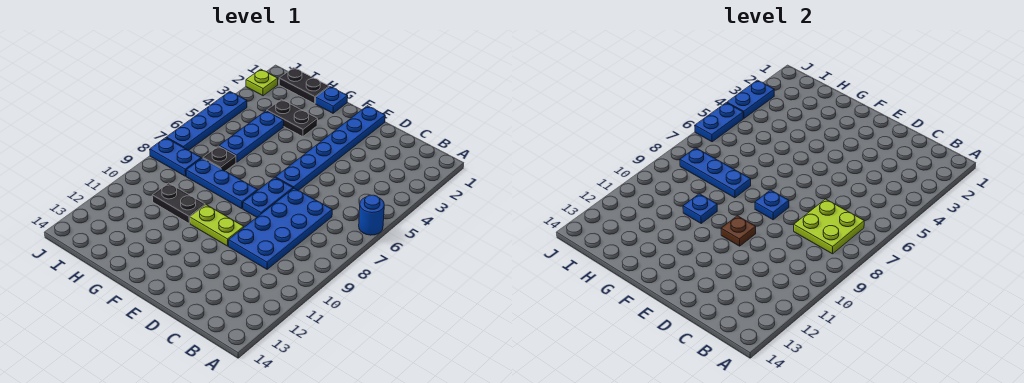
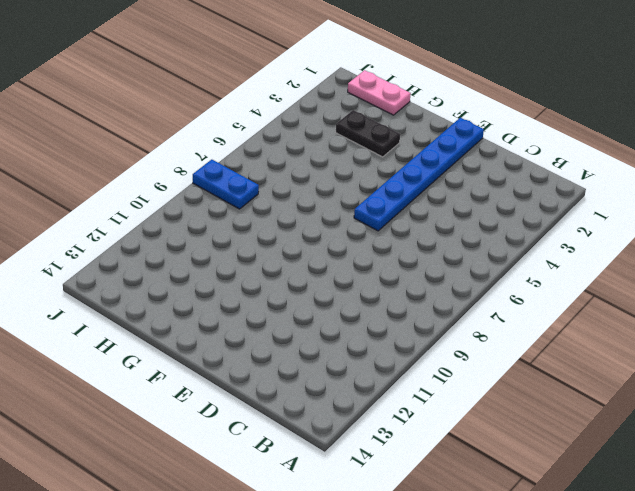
pink 1x2 plate [348,70,411,115] -> black 1x2 plate [279,68,329,104]
none -> blue 1x1 round brick [359,195,384,235]
none -> blue 2x4 plate [229,188,332,269]
none -> blue 1x2 plate [243,178,293,217]

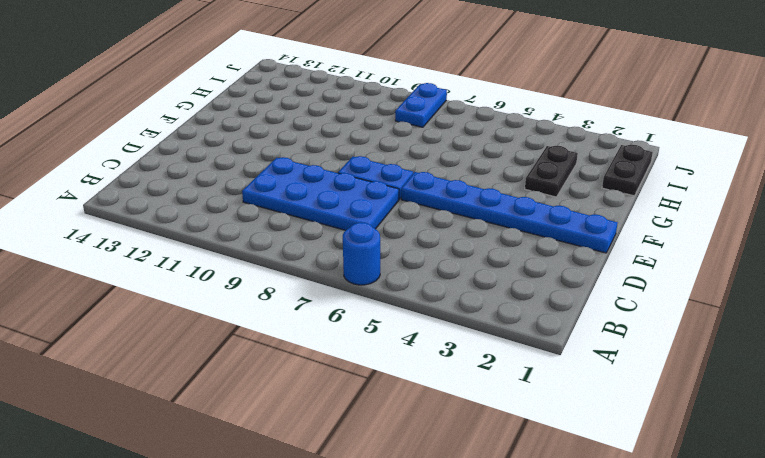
none -> lime 1x2 plate [190,205,244,246]
none -> blue 1x3 plate [186,158,258,209]
none -> blue 1x1 plate [316,87,348,113]

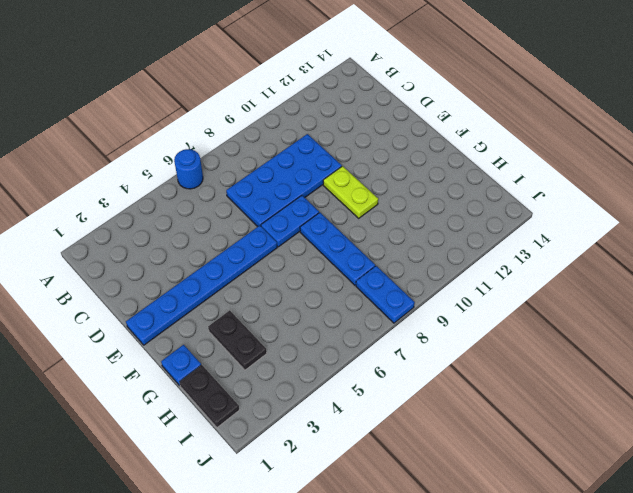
none -> black 1x2 plate [152,183,205,223]
none -> blue 1x3 plate [219,111,284,162]
none -> black 1x1 plate [203,146,236,171]

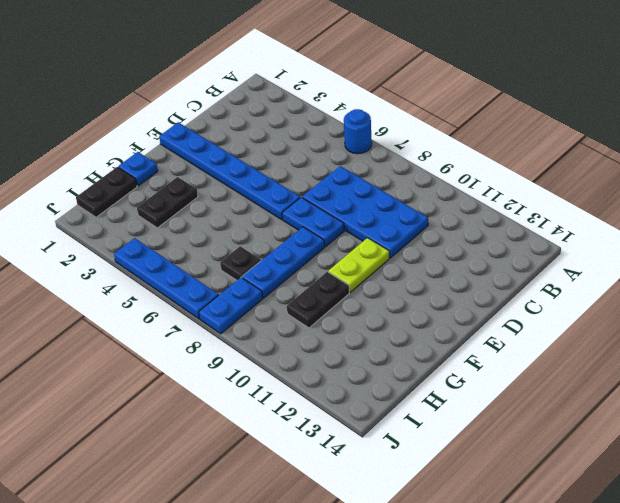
none -> blue 1x3 plate [219,111,284,162]
none -> lime 1x1 plate [246,69,278,96]
none -> lime 2x2 plate [794,199,864,254]

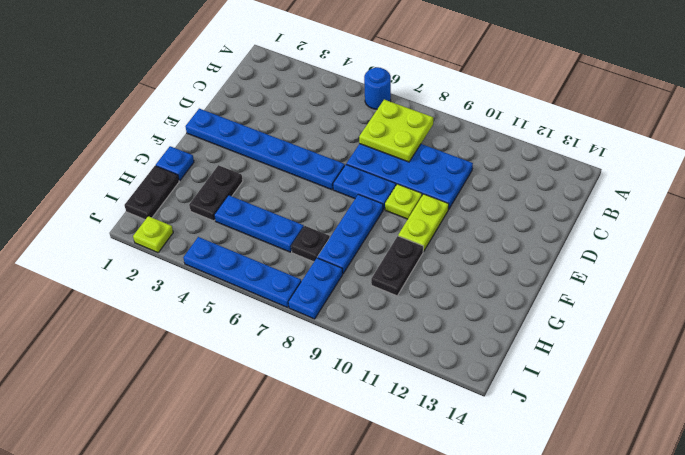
lime 1x1 plate [385,184,422,219] -> none
none -> blue 1x1 plate [755,190,789,220]
none -> brown 1x1 plate [721,216,756,246]
none -> blue 1x3 plate [680,148,751,198]

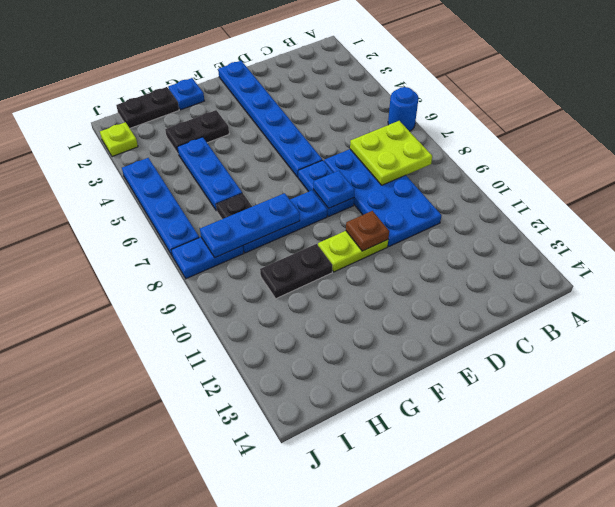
none -> blue 1x1 plate [683,194,717,223]
none -> blue 1x2 plate [727,80,774,118]
none -> blue 1x2 plate [695,103,743,142]

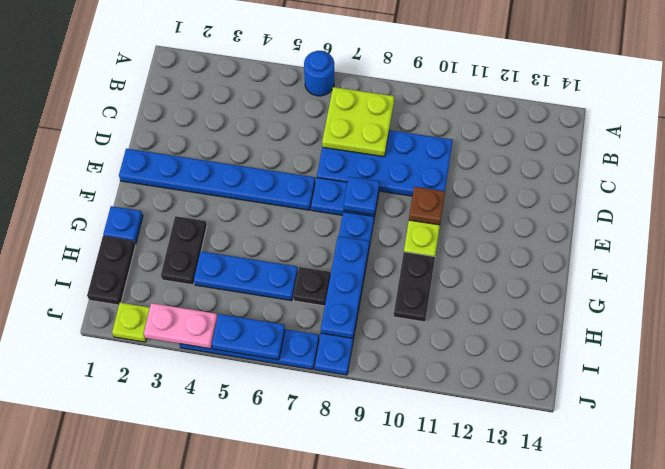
pink 1x2 plate [144,303,218,349] -> blue 1x2 plate [727,80,774,118]
none -> blue 1x1 plate [683,194,717,223]

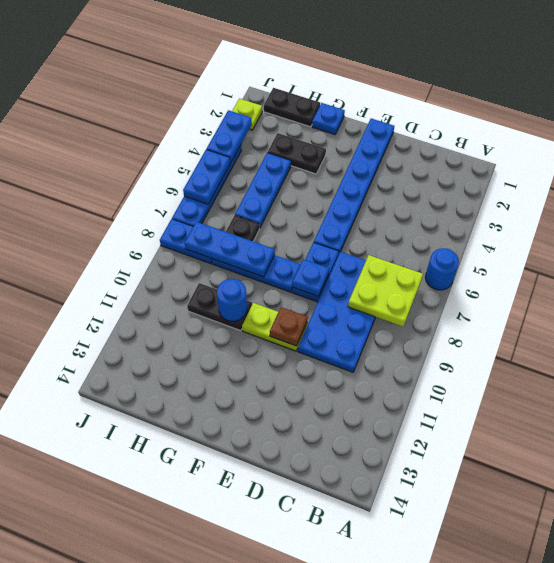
blue 1x1 round brick [217,279,247,321] -> blue 1x1 plate [683,194,717,223]

